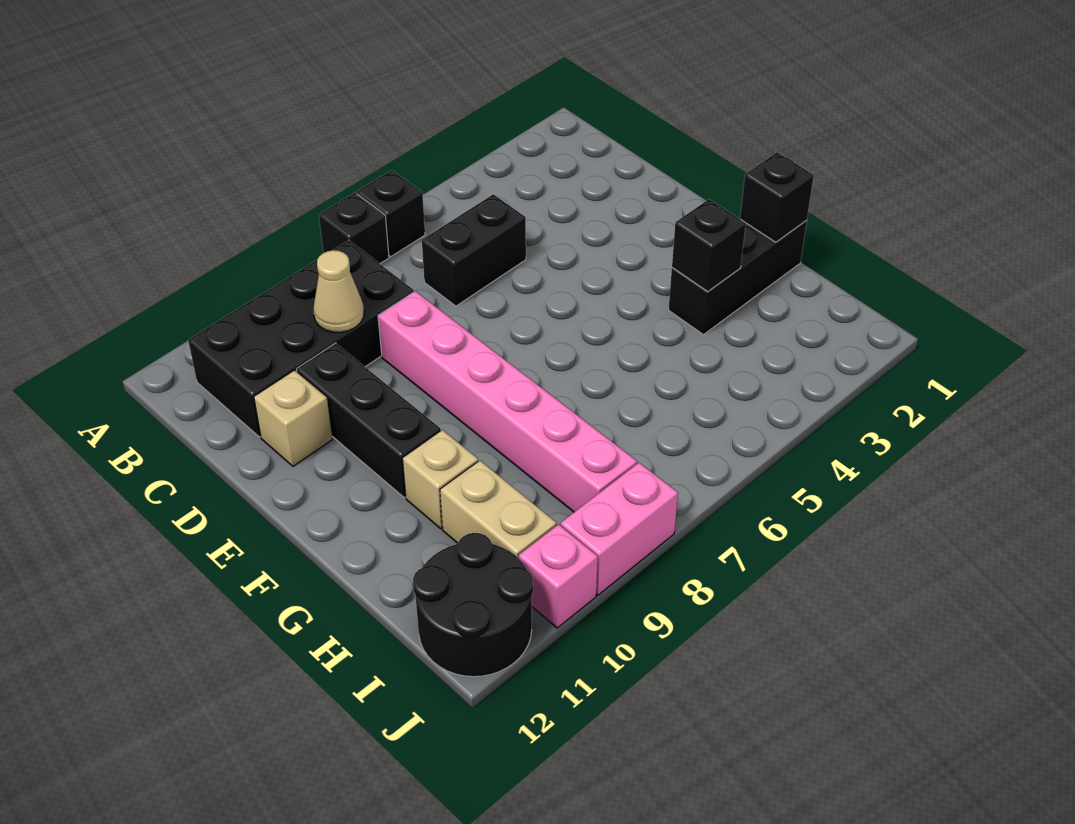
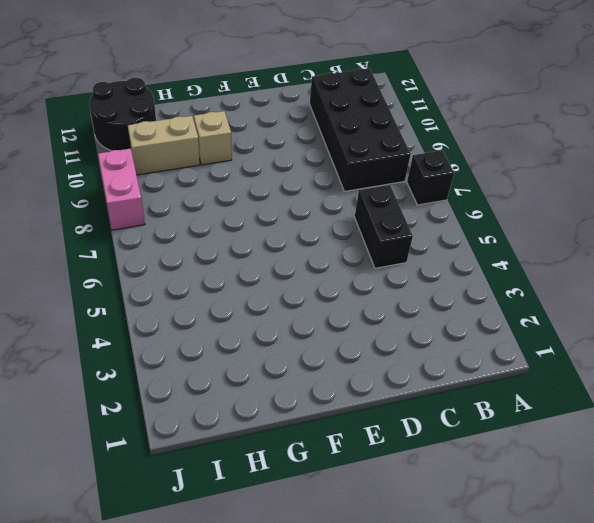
none -> black 1x1 brick [357,170,425,257]
none -> pink 1x6 brick [378,291,637,512]
none -> black 1x3 brick [296,343,441,498]

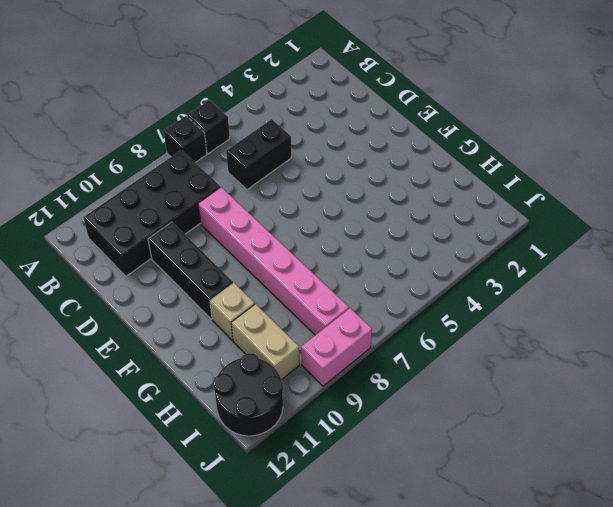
none -> tan 1x1 brick [254,370,332,466]
none -> black 1x3 brick [669,220,807,335]
none -> pink 1x1 brick [519,524,598,628]

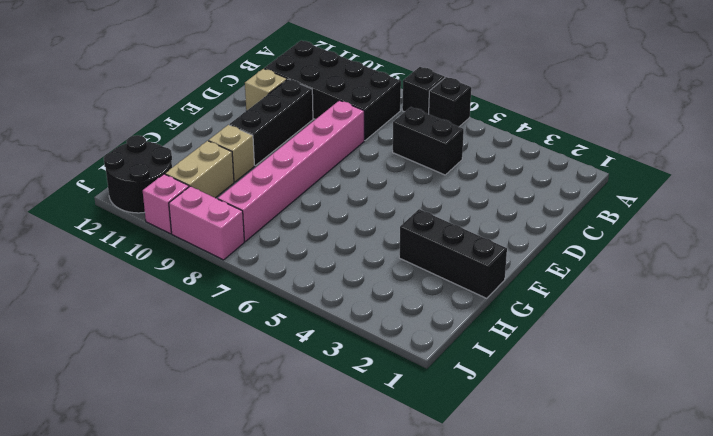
none -> tan 1x1 cone [313,250,364,332]
none -> black 1x1 brick [740,152,814,242]
none -> black 1x1 brick [672,199,746,291]

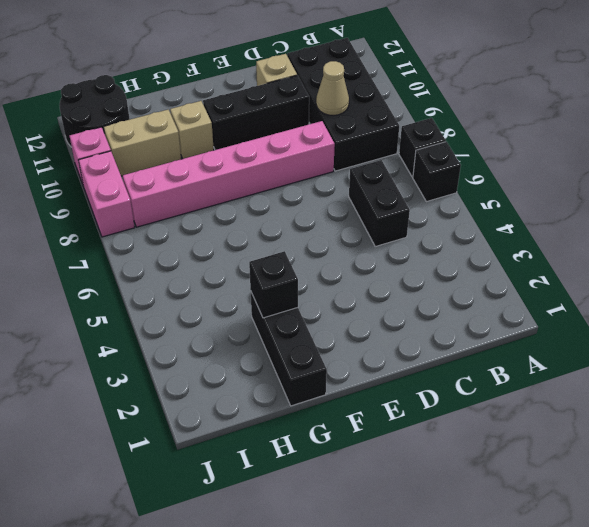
none -> black 1x1 brick [740,152,814,242]

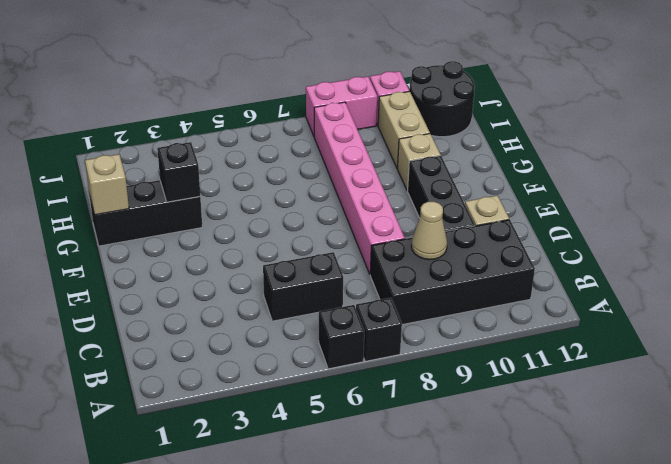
tan 1x1 brick [85,154,129,215] -> black 1x1 brick [740,152,814,242]

